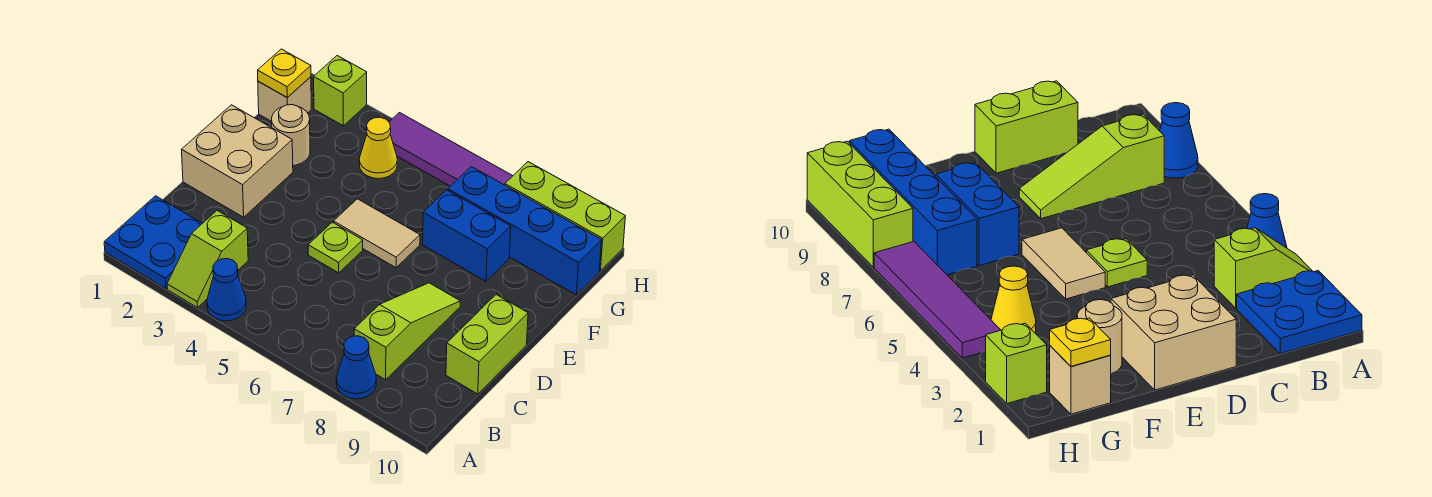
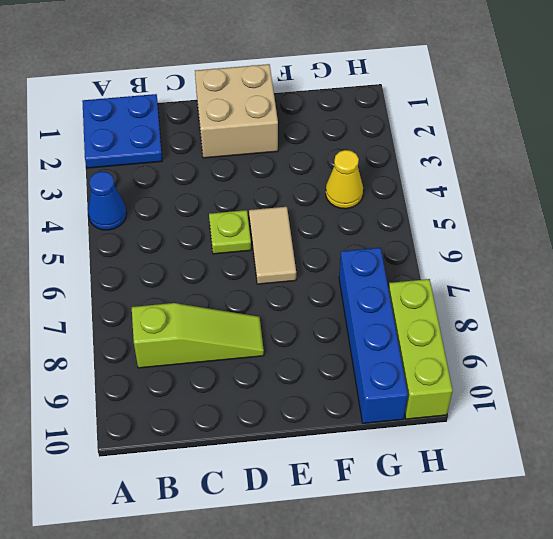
none -> lime 1x2 slope [167,211,248,308]
none -> blue 1x1 cone [336,336,376,399]
none -> lime 1x2 brick [446,295,528,394]

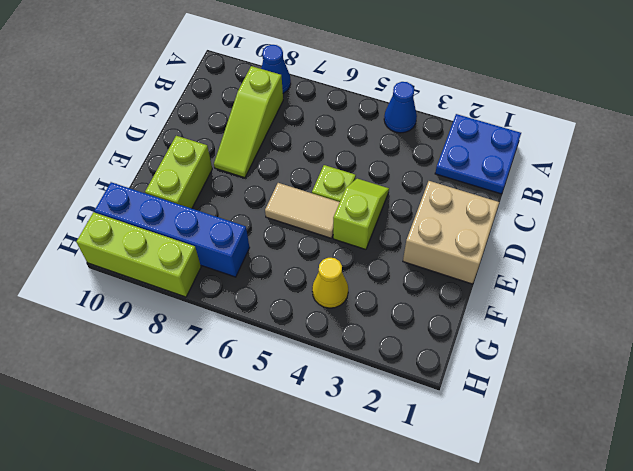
lime 1x2 slope [333,179,389,249] -> lime 1x2 slope moved to [167,211,248,308]
lime 1x2 brick [145,136,212,209] -> lime 1x2 brick moved to [446,295,528,394]
none -> tan 1x1 round brick [272,105,310,165]
none -> blue 1x2 brick [423,190,511,281]
none -> tan 1x1 brick [258,77,311,121]

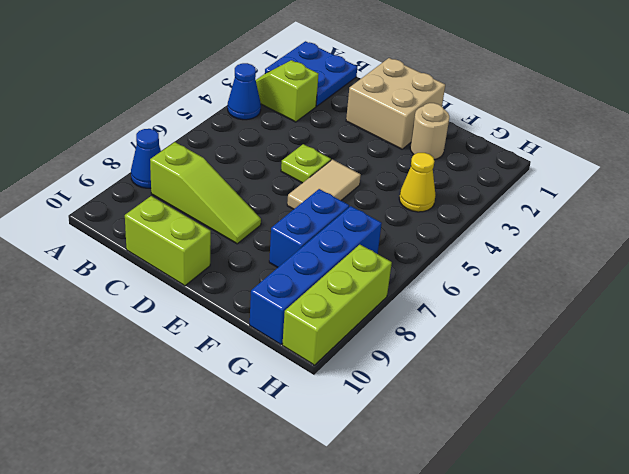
none -> tan 1x1 brick [258,77,311,121]
none -> lime 1x1 brick [314,56,367,126]
none -> purple 1x4 tile [389,113,512,186]

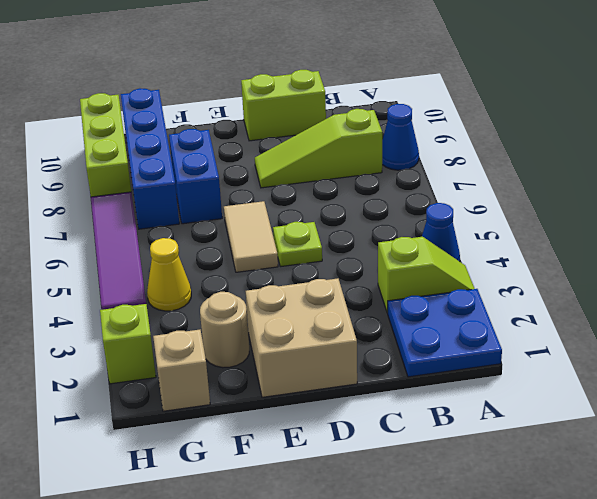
none -> yellow 1x1 plate [258,49,311,97]

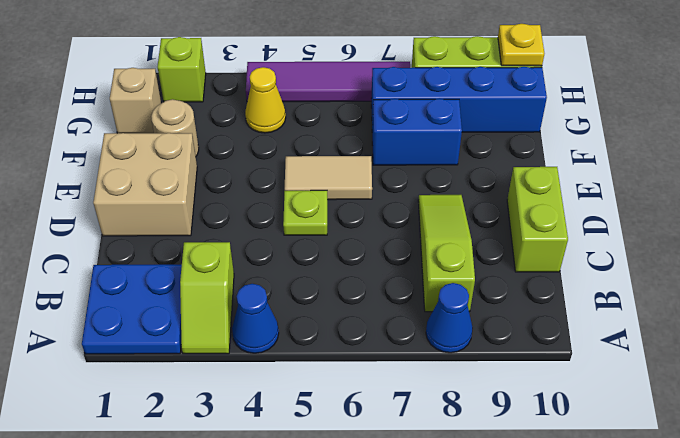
yellow 1x1 plate [498,24,544,66] -> yellow 1x1 plate moved to [258,49,311,97]

